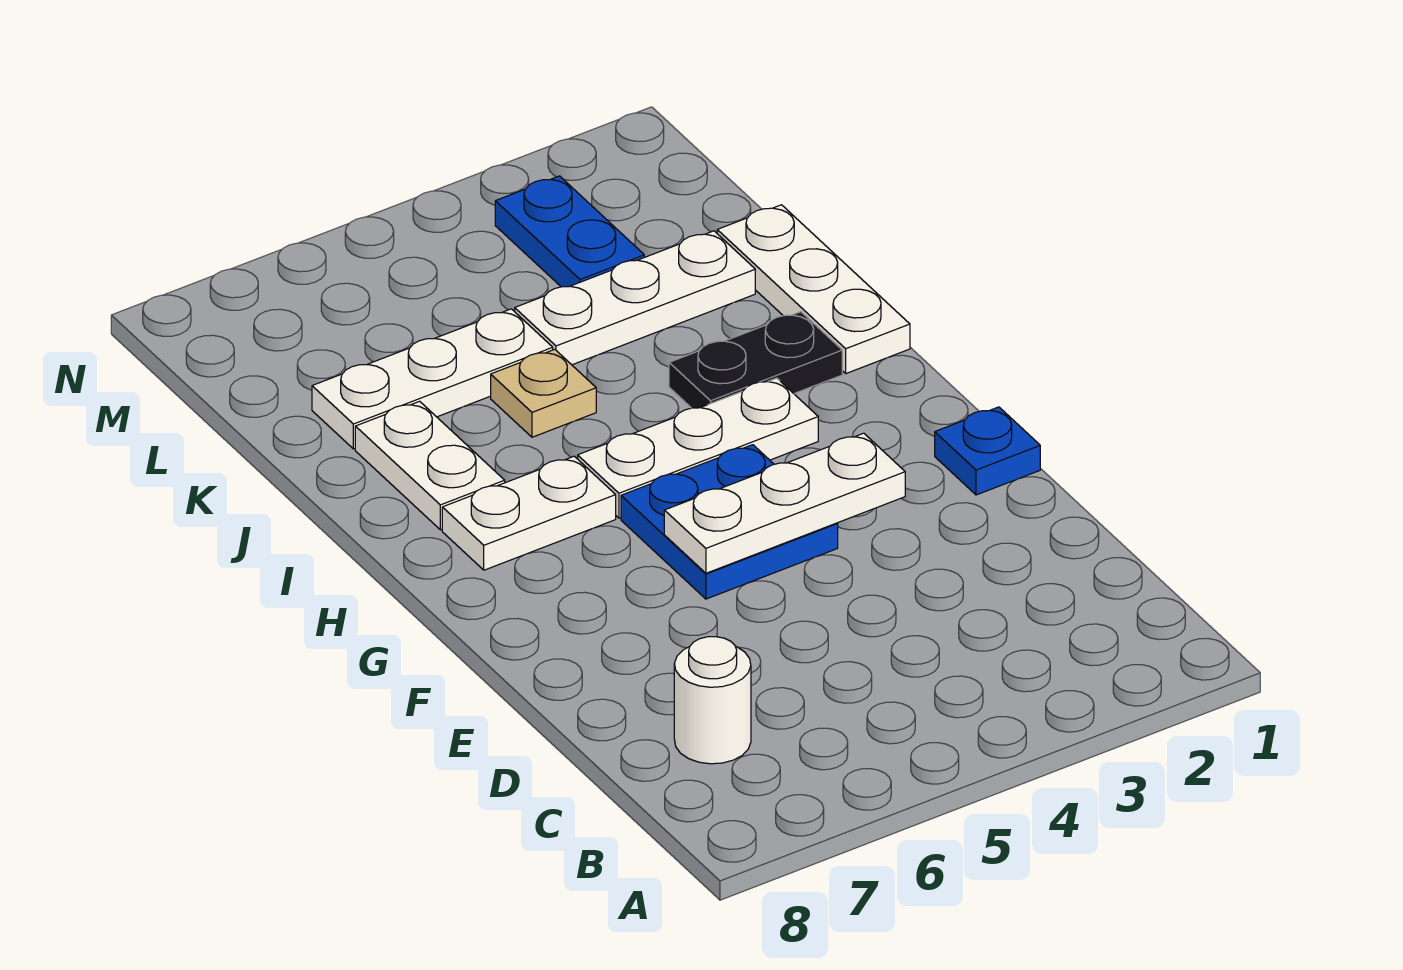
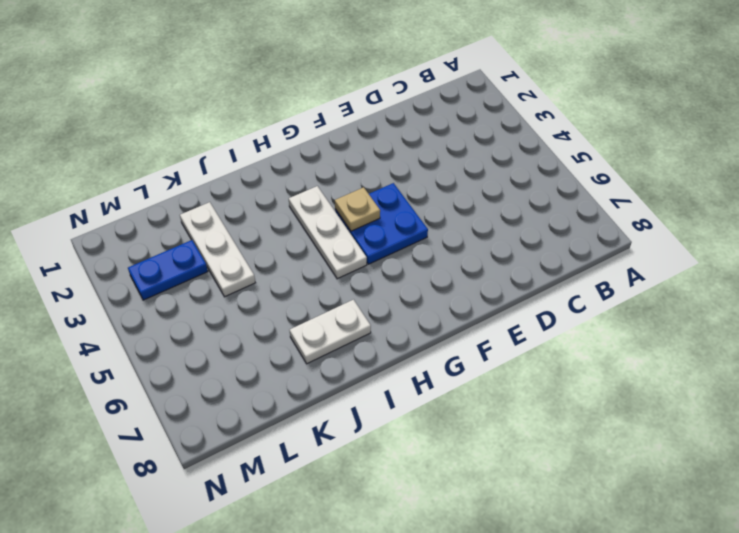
tan 1x1 plate [335,187,380,231] -> tan 1x1 plate moved to [491,349,596,437]
none -> white 1x1 round brick [674,637,751,764]
none -> blue 1x1 plate [935,407,1040,495]
none -> white 1x2 plate [442,456,616,570]

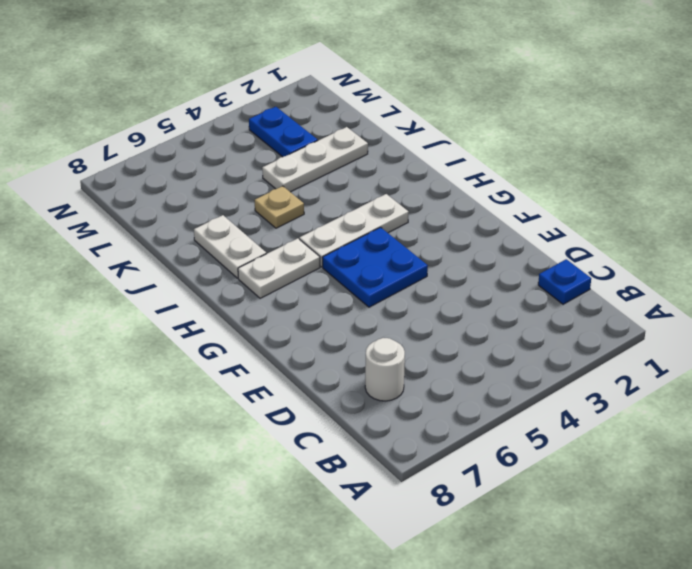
blue 1x1 plate [538,259,591,304] -> blue 1x1 plate moved to [935,407,1040,495]
none -> white 1x3 plate [717,205,910,373]
none -> black 1x2 plate [669,312,842,408]
none -> white 1x3 plate [312,309,553,449]

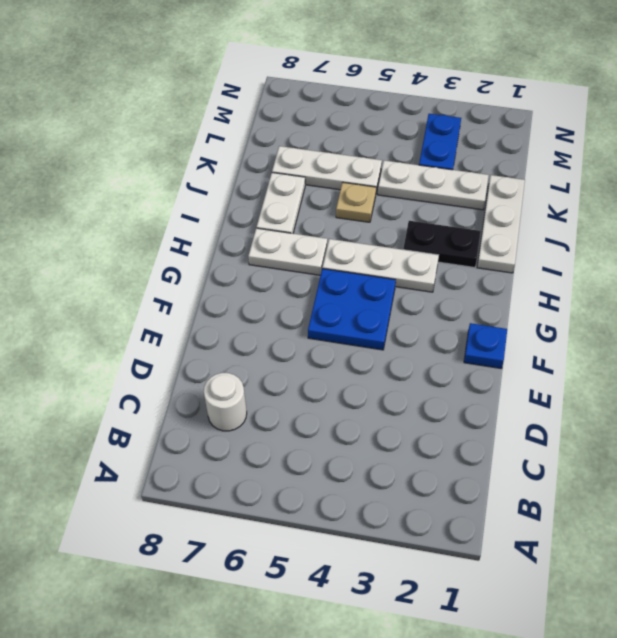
none -> white 1x3 plate [664,433,905,573]

